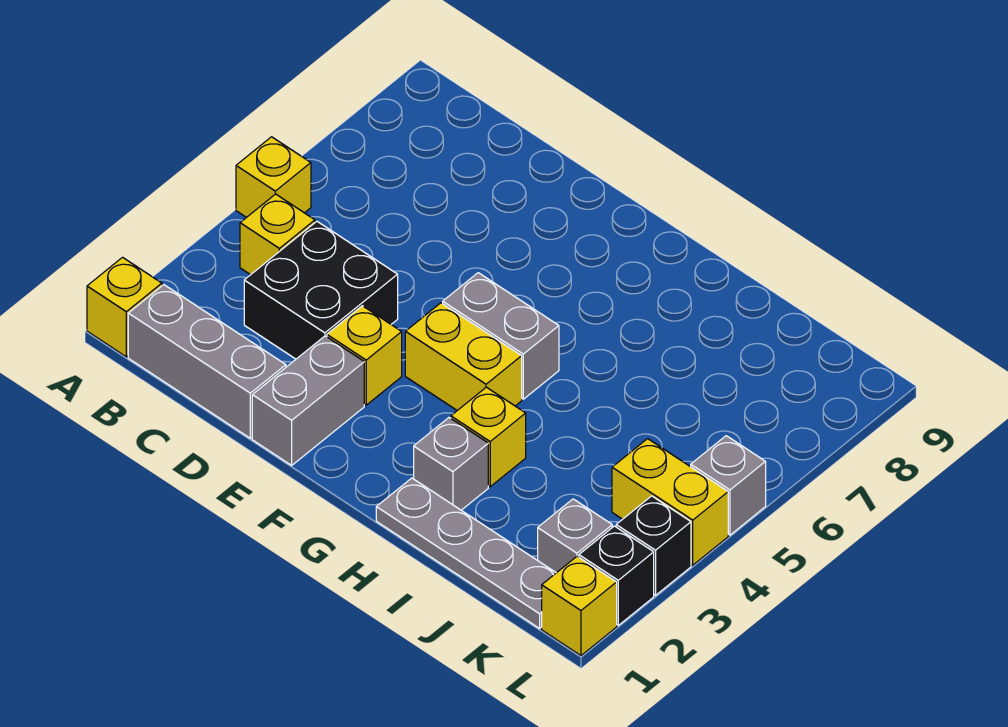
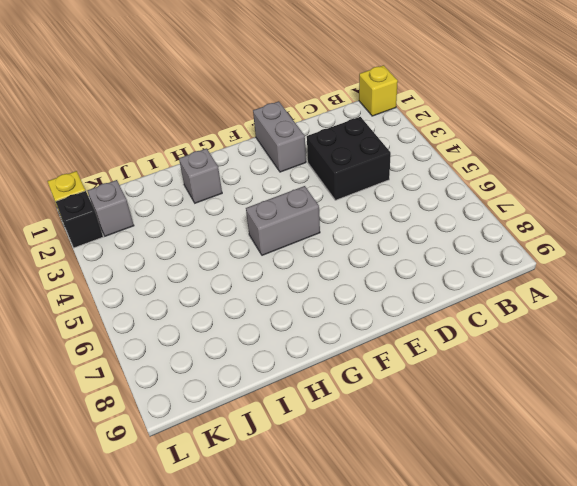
none -> yellow 1x1 brick [236,137,311,217]
none -> grey 1x3 brick [128,285,286,438]
none -> yellow 1x1 brick [240,194,315,275]

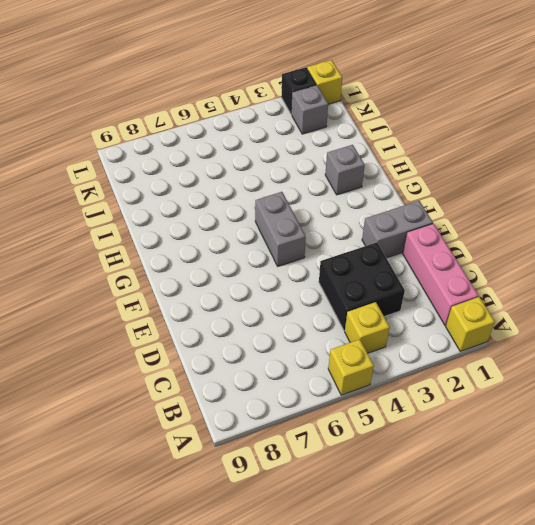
pink 1x3 brick [403,224,479,325] -> grey 1x3 brick [128,285,286,438]
none -> yellow 1x1 brick [327,306,402,405]
none -> yellow 1x2 brick [405,303,522,410]
none -> grey 1x4 plate [376,478,556,628]

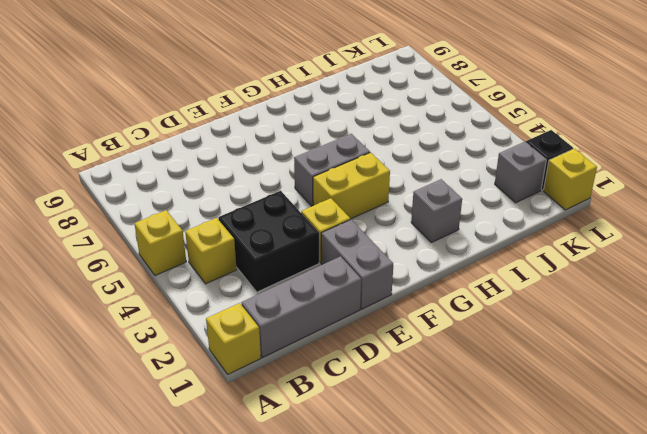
none -> grey 1x4 plate [376,478,556,628]
none -> yellow 1x1 brick [451,387,526,487]
none -> yellow 1x2 brick [612,439,728,565]

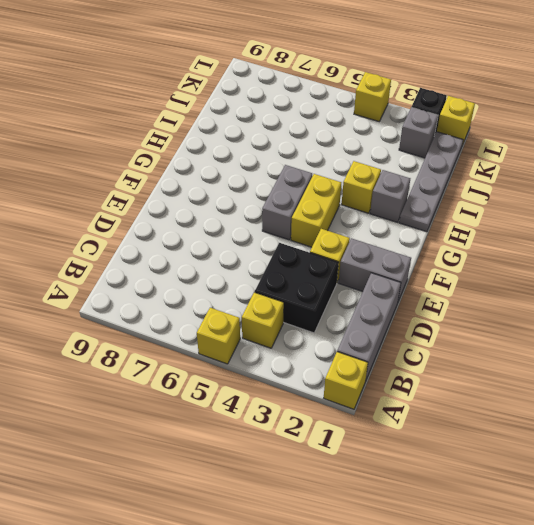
yellow 1x1 brick [354,72,391,121] -> yellow 1x2 brick [612,439,728,565]
none -> black 1x1 brick [616,496,691,595]
none -> grey 1x1 brick [691,436,766,535]

